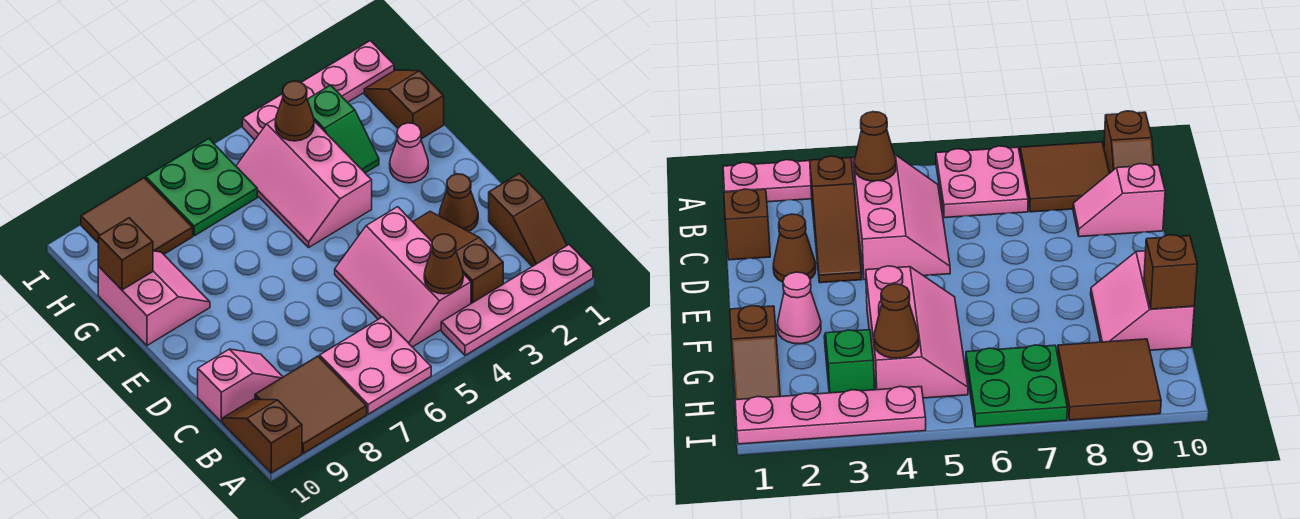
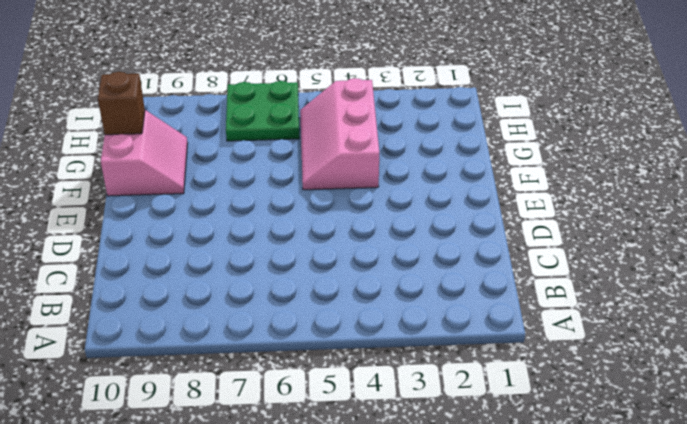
none -> pink 1x4 plate [441,245,593,355]
none -> pink 2x2 plate [320,317,431,414]
none -> brown 2x2 tile [255,356,367,453]

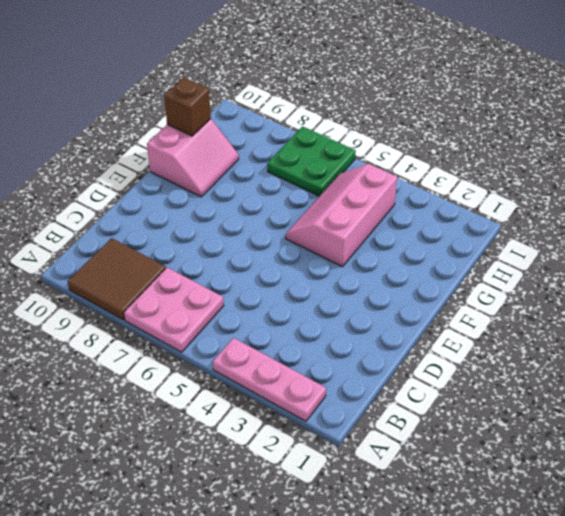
pink 1x3 plate [213,338,326,421] -> pink 1x4 plate [441,245,593,355]
none -> brown 1x2 slope [223,399,302,473]
none -> brown 1x2 slope [489,173,567,267]
none -> brown 1x3 slope [413,211,503,303]

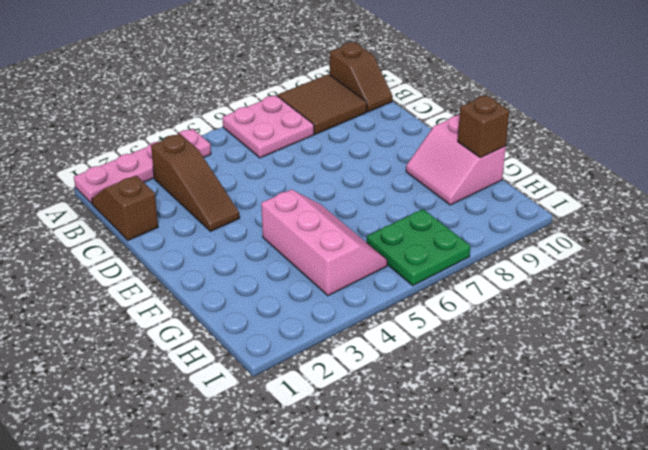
none -> pink 2x3 slope [335,207,471,347]
none -> pink 1x2 slope [198,349,283,422]
none -> brown 1x1 cone [439,174,478,232]

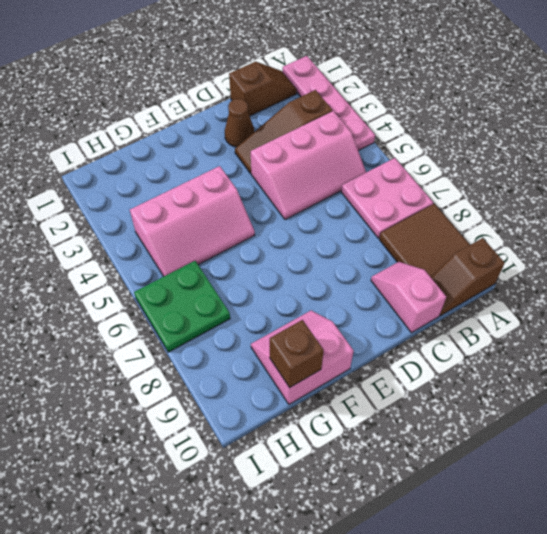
none -> pink 1x1 cone [390,123,428,183]
none -> brown 1x2 slope [364,70,444,139]
none -> green 1x2 slope [307,85,379,173]

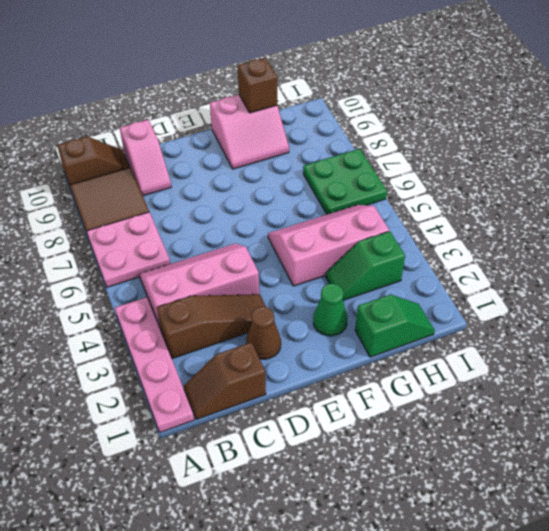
green 1x1 cone [313,283,347,336] -> pink 1x1 cone [390,123,428,183]
green 1x2 slope [355,295,435,357] -> brown 1x2 slope [364,70,444,139]
none -> brown 2x2 tile [81,178,193,254]
none -> pink 1x4 plate [243,41,394,140]
none -> brown 1x1 cone [424,234,463,294]

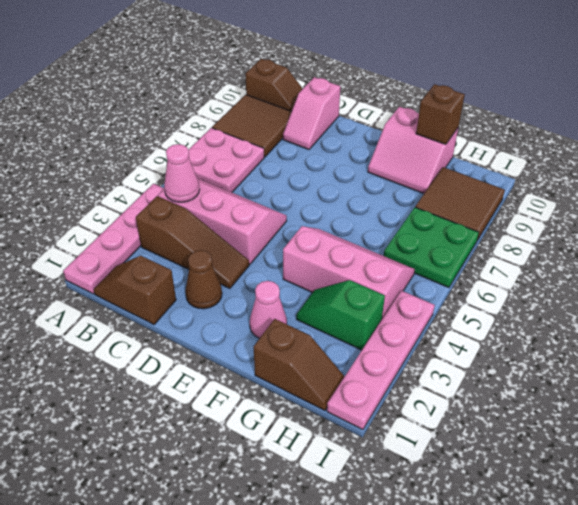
pink 1x1 cone [164,144,200,202] -> brown 1x1 cone [424,234,463,294]
none -> brown 1x1 cone [275,81,314,141]

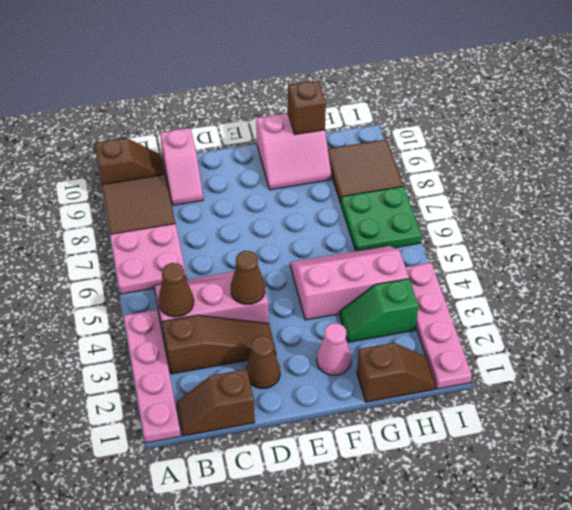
brown 1x1 cone [231,251,265,304] -> brown 1x1 cone moved to [275,81,314,141]

